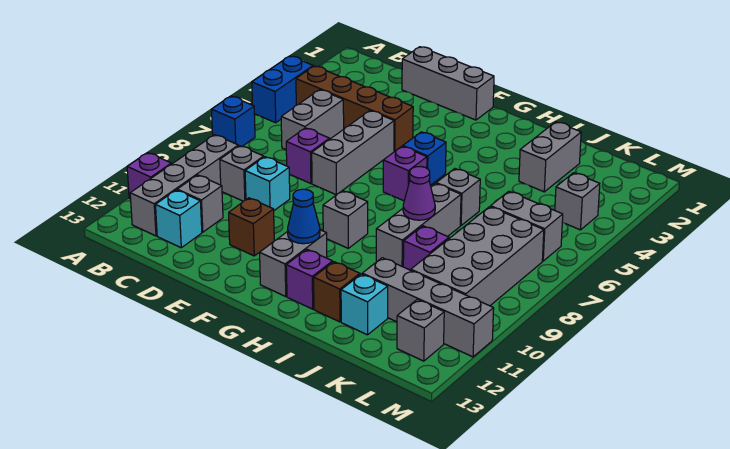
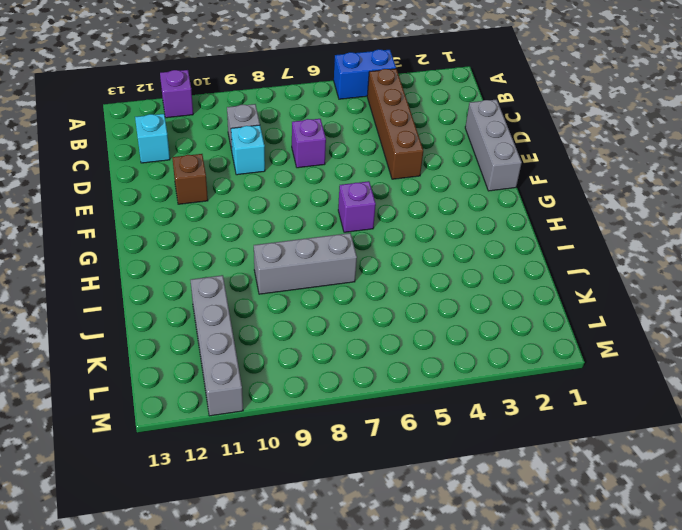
none -> blue 1x1 brick [212,96,255,147]
none -> grey 1x4 brick [130,135,238,236]
none -> grey 1x2 brick [281,90,344,150]
none -> grey 1x1 brick [177,175,223,232]

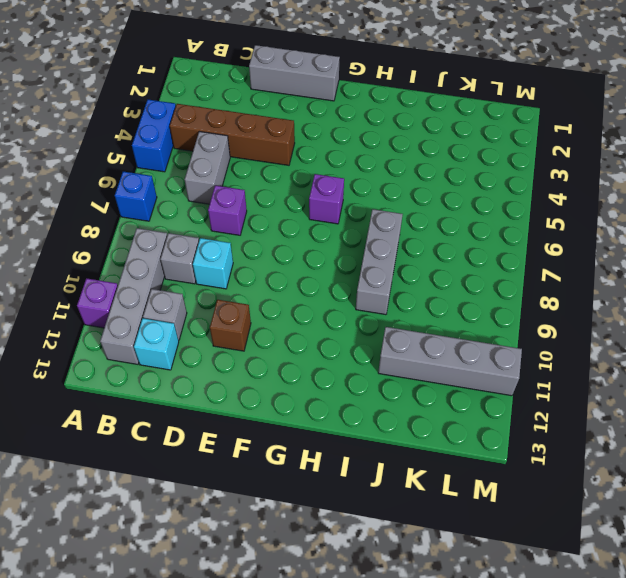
none -> grey 1x3 brick [312,111,394,195]
none -> blue 1x1 brick [403,132,446,185]
none -> grey 1x1 brick [323,191,368,248]
none -> grey 1x2 brick [260,230,327,296]

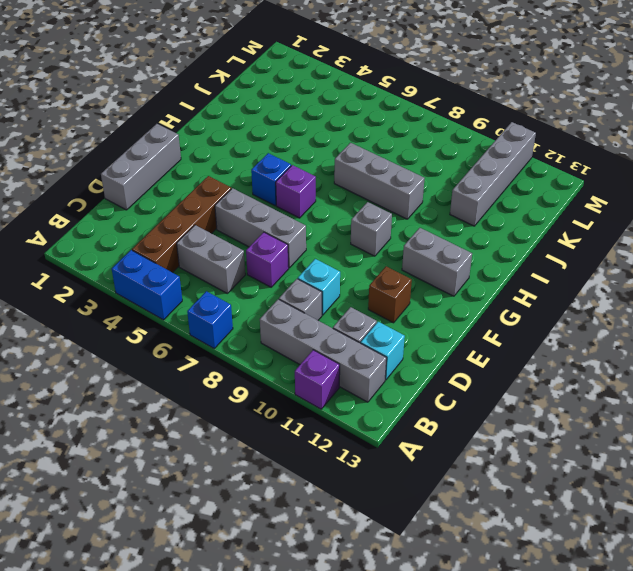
none -> purple 1x1 brick [286,249,333,309]
none -> grey 1x1 brick [436,169,480,225]
none -> brown 1x1 brick [314,262,360,322]
none -> grey 1x2 brick [519,122,581,192]

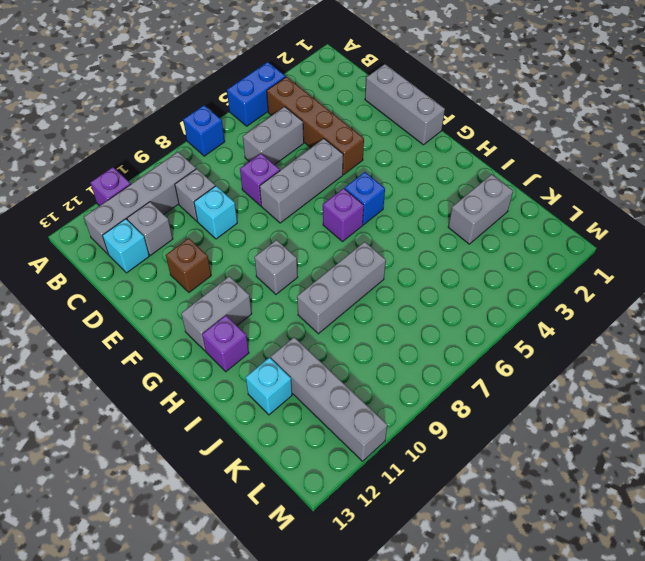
none -> grey 1x1 brick [436,169,480,225]
none -> brown 1x1 brick [314,262,360,322]
none -> purple 1x1 brick [403,226,449,270]
none -> grey 1x2 brick [491,191,563,261]

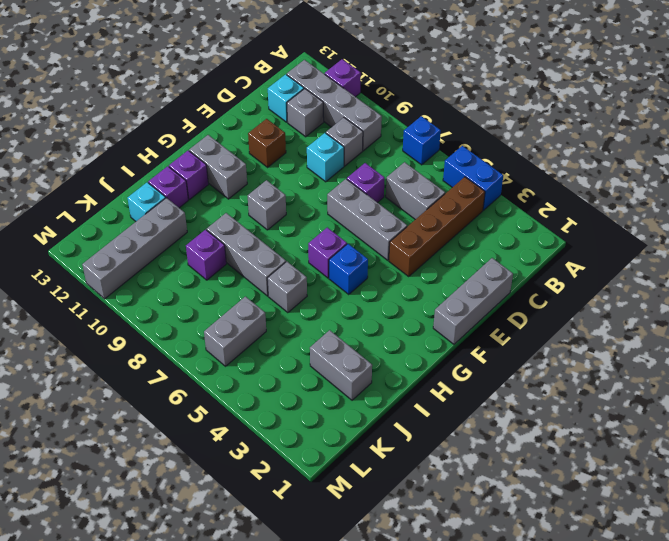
purple 1x1 brick [148,166,188,208] -> brown 1x1 brick [314,262,360,322]
none -> grey 2x4 brick [411,207,544,306]
none -> grey 1x1 brick [555,173,600,230]
none -> grey 1x1 brick [397,299,444,361]
none -> blue 1x1 cone [288,189,320,244]

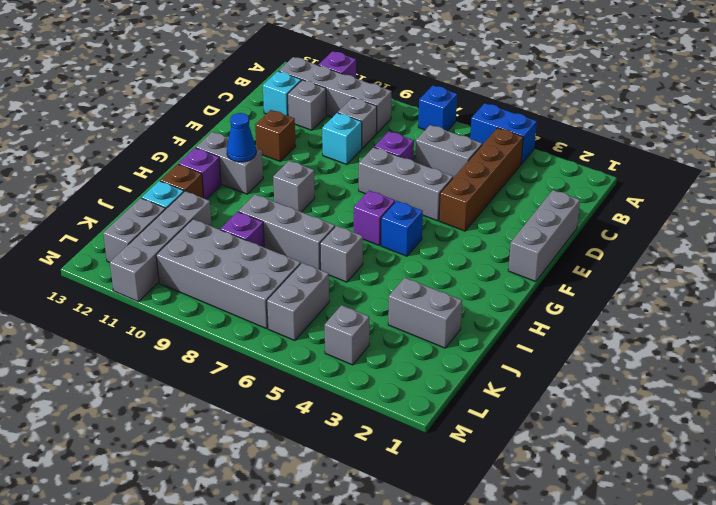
grey 1x2 brick [103,198,165,262] -> grey 1x1 brick [397,299,444,361]
none -> purple 1x1 cone [403,167,435,220]

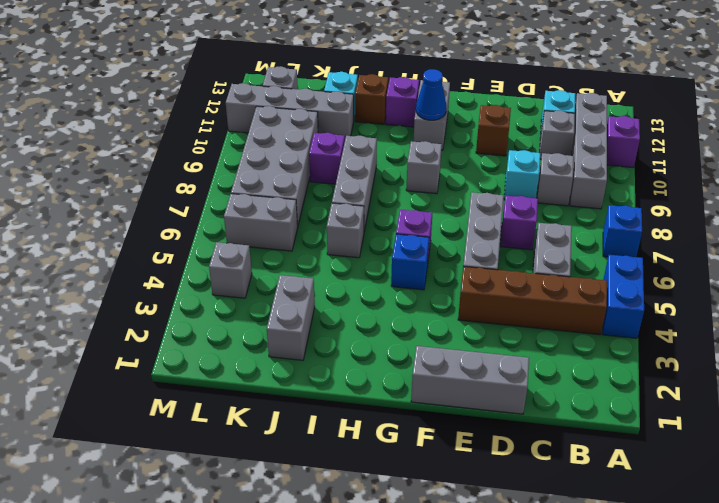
none -> purple 1x1 cone [403,167,435,220]

